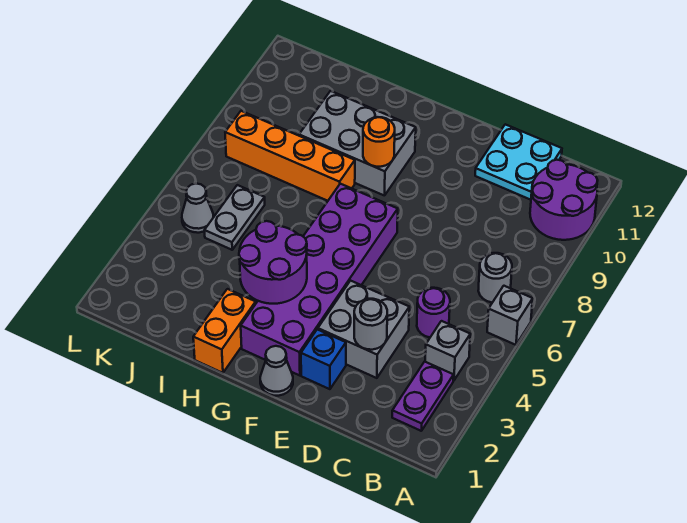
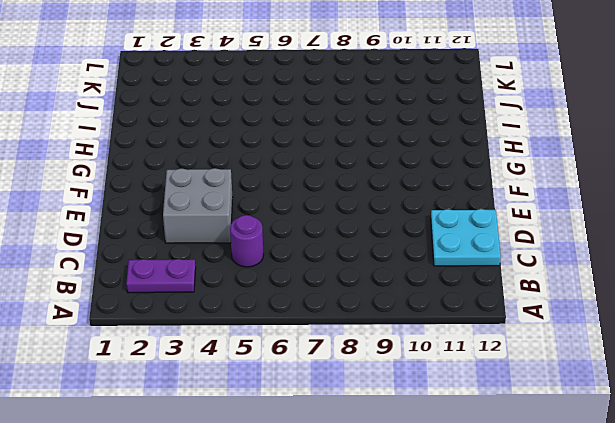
none -> grey 1x1 brick [487,286,533,345]
none -> purple 2x2 round brick [530,160,598,240]
none -> grey 1x1 brick [425,321,470,381]

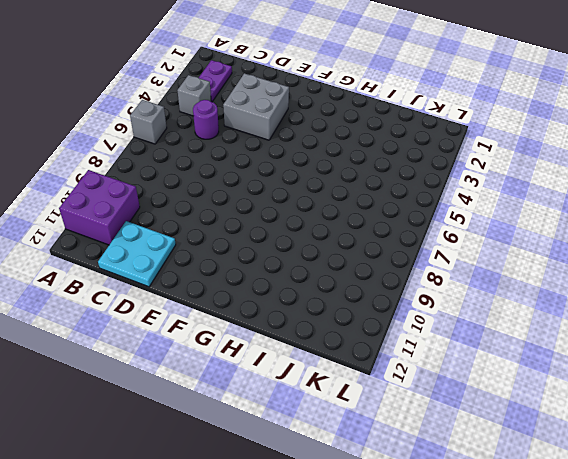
purple 2x2 brick [59,170,140,245] -> purple 2x2 round brick [530,160,598,240]
none -> grey 1x1 round brick [478,253,512,303]
none -> blue 1x1 brick [301,329,346,389]
none -> grey 1x1 cone [260,346,293,396]

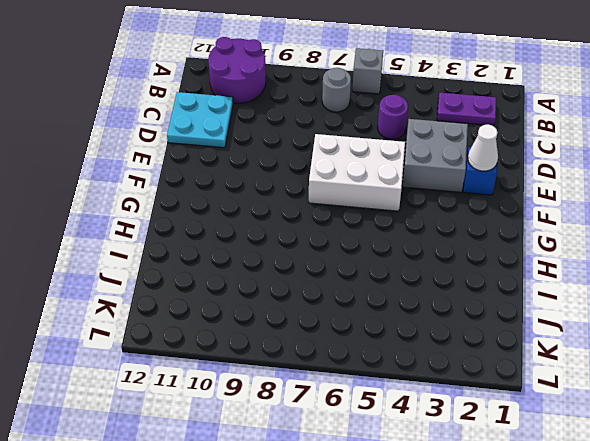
white 1x1 cone [468,124,498,171] -> none
white 2x3 brick [309,134,405,211] -> purple 2x6 brick [241,184,398,376]
none -> grey 1x1 brick [425,321,470,381]
none -> grey 1x1 cone [260,346,293,396]
none -> grey 2x3 brick [299,91,416,196]

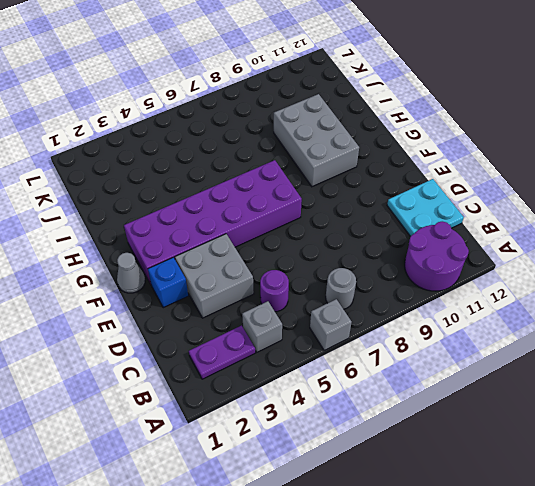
none -> orange 1x2 brick [193,289,256,373]
none -> orange 1x4 brick [225,111,355,201]
none -> grey 1x2 plate [204,185,265,250]

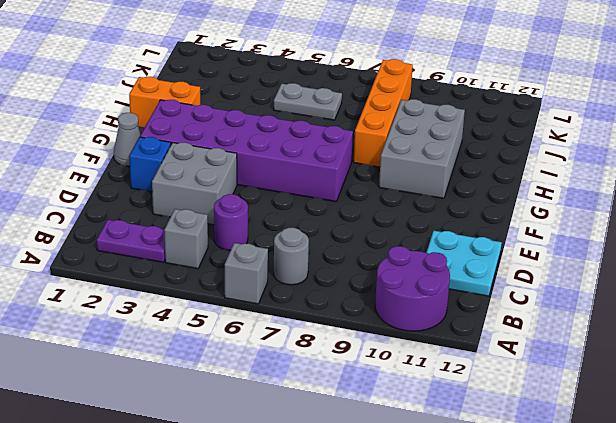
none -> grey 1x1 cone [182,184,213,233]
none -> grey 1x1 round brick [354,299,387,350]
none -> purple 2x2 round brick [239,221,307,304]

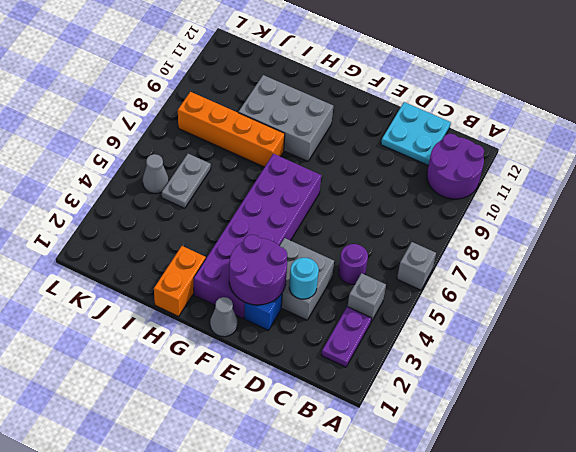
cyan 1x1 round brick [289,258,319,299] -> grey 1x1 round brick [354,299,387,350]
purple 2x2 round brick [229,235,287,305] -> purple 2x2 round brick moved to [239,221,307,304]
none -> grey 1x1 round brick [478,253,512,303]
none -> orange 1x1 round brick [363,117,395,167]

